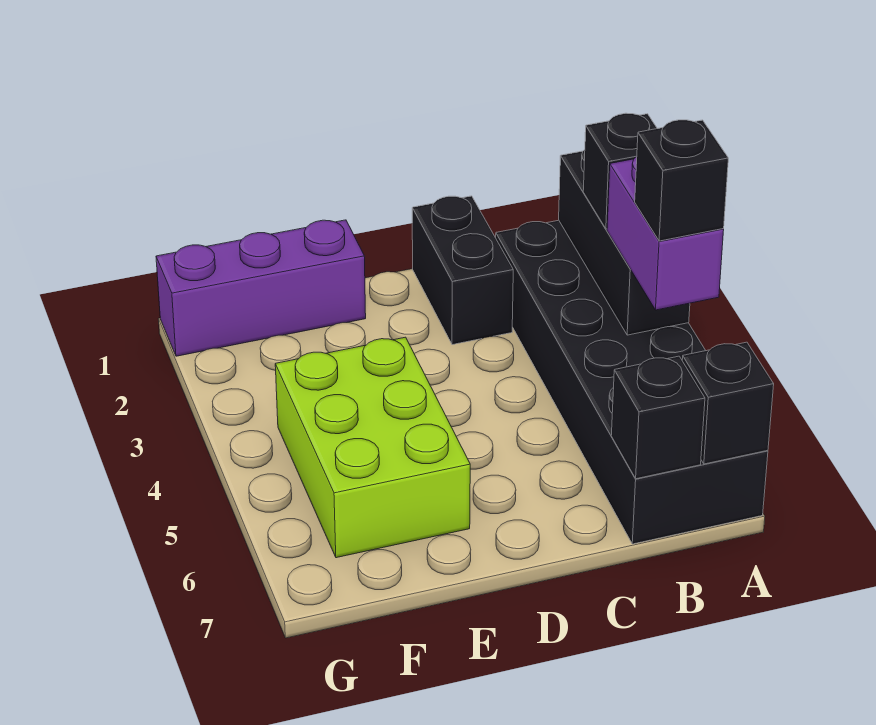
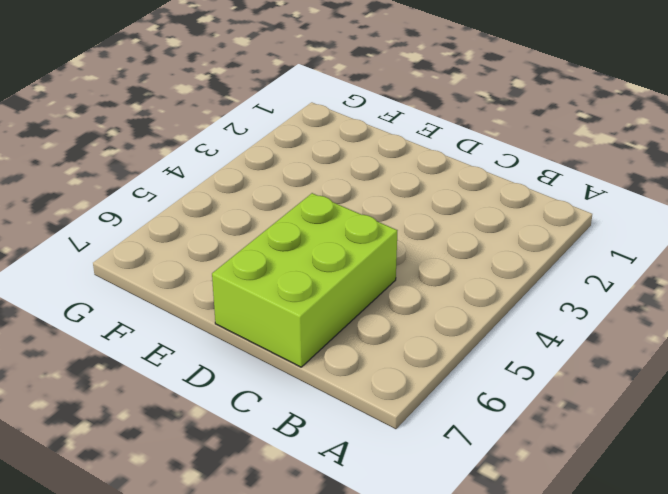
lime 2x3 brick [212,193,397,367] -> lime 2x3 brick moved to [275,337,470,558]
none -> black 2x6 brick [496,220,768,544]
none -> black 1x2 brick [412,196,513,345]

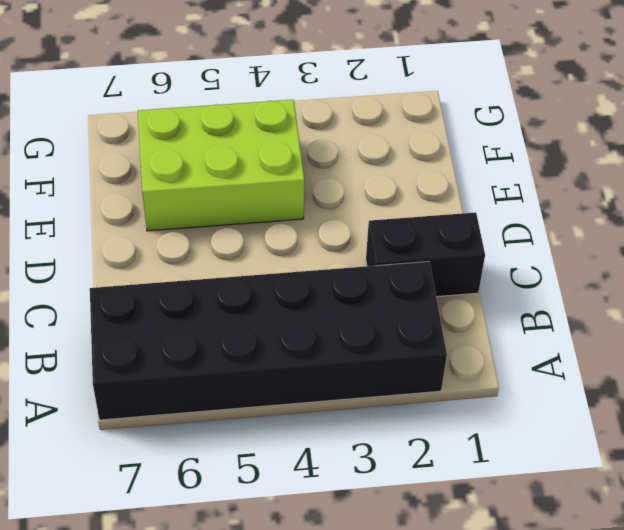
none -> purple 1x3 brick [156,220,366,356]
none -> black 1x3 brick [559,150,690,335]

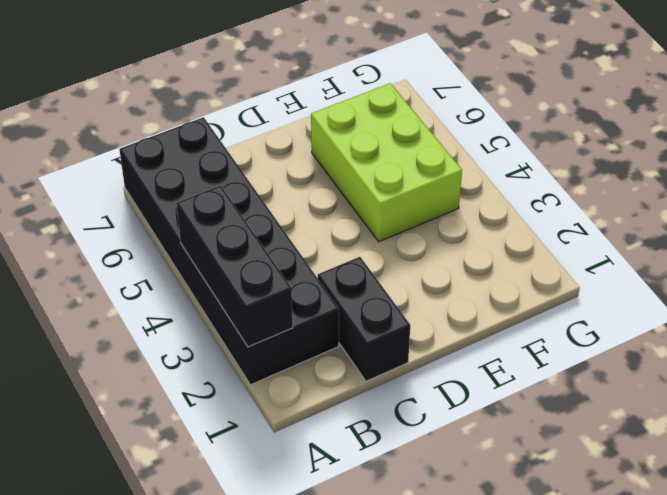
none -> purple 1x3 brick [156,220,366,356]
none -> black 1x1 brick [682,342,774,464]

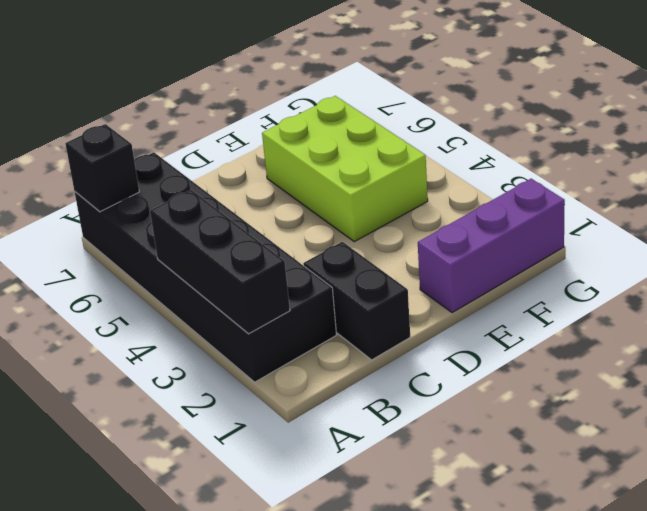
none -> black 1x1 brick [611,356,705,479]
none -> black 1x1 brick [583,113,657,229]

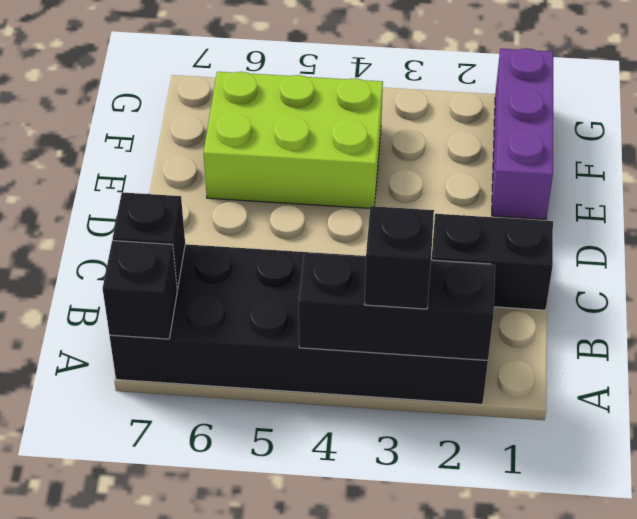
none -> purple 1x2 brick [607,156,724,310]
none -> black 1x1 brick [635,120,728,241]

